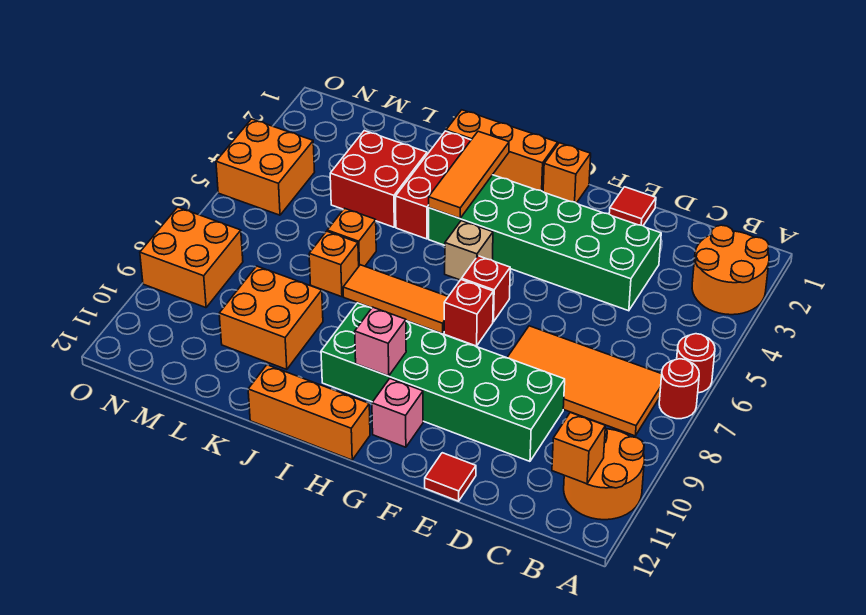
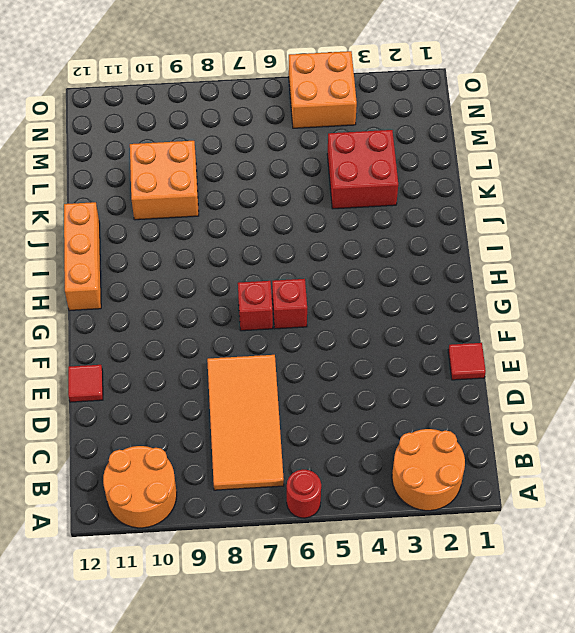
none -> red 1x1 round brick [659,359,699,419]
none -> green 2x6 brick [429,175,661,311]
none -> green 2x6 brick [321,303,565,461]

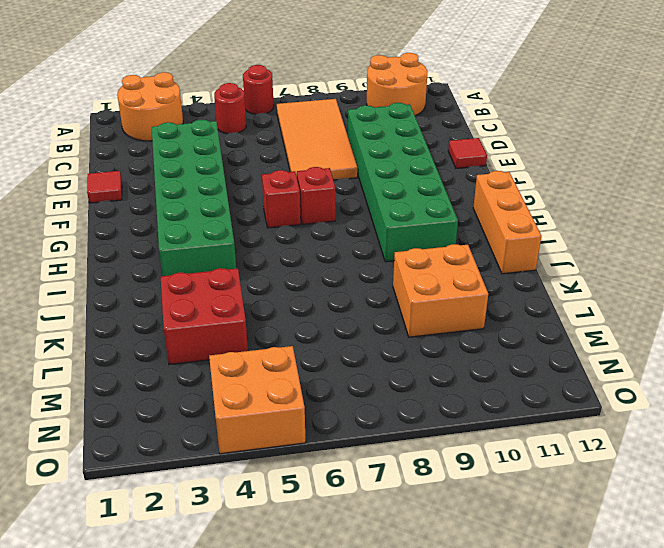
red 1x1 round brick [214,83,246,134] -> red 1x1 round brick moved to [659,359,699,419]
none -> orange 1x1 brick [543,143,591,203]
none -> pink 1x1 brick [372,379,423,447]
none -> orange 1x3 brick [446,110,558,192]

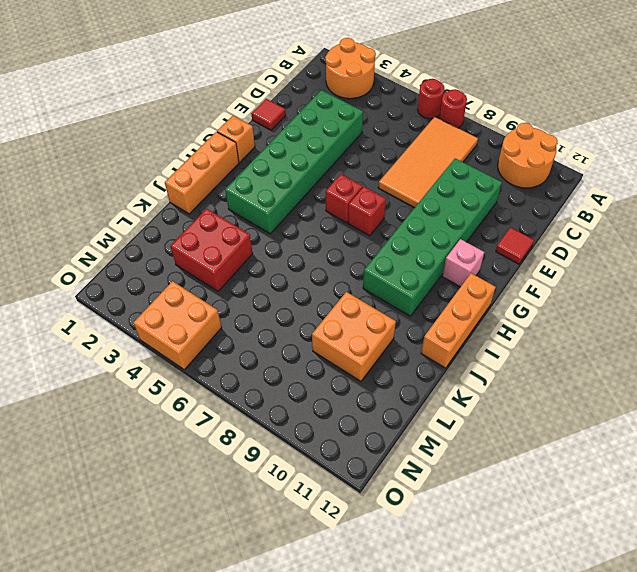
none -> tan 1x1 brick [445,221,493,280]
none -> orange 1x3 tile [343,265,448,334]
none -> red 1x3 brick [396,131,471,239]

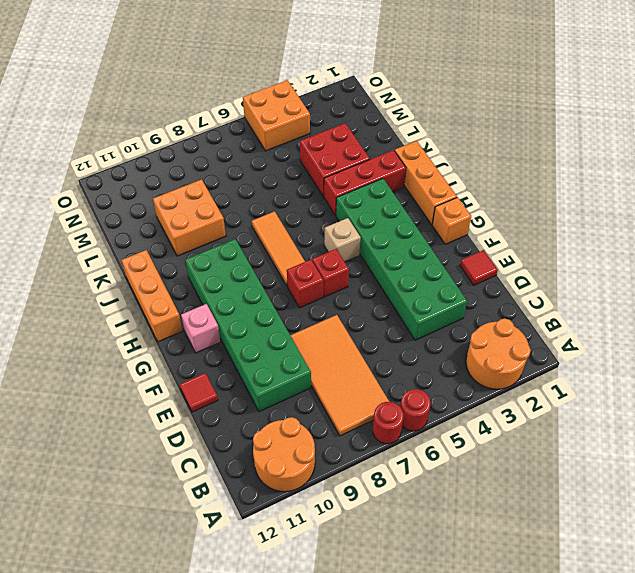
none -> orange 1x1 brick [327,208,376,266]
none -> orange 1x1 brick [309,231,359,297]
none -> orange 2x2 brick [140,207,243,308]

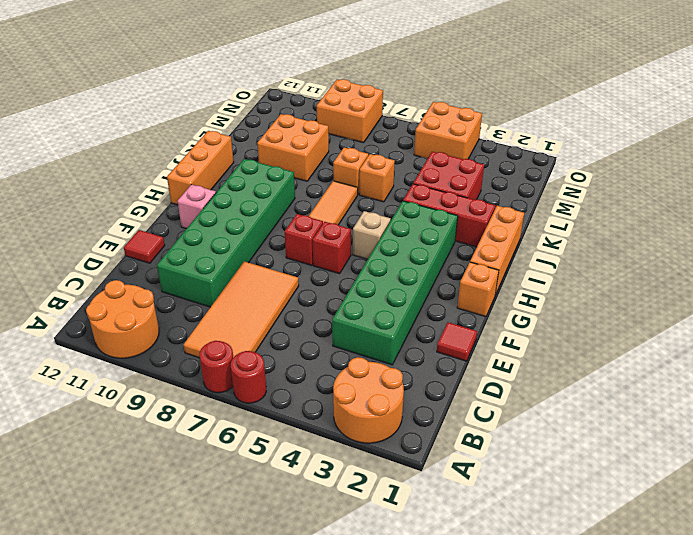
none -> orange 1x1 brick [552,412,605,484]
none -> pink 1x1 brick [355,307,406,376]
none -> orange 1x3 tile [429,131,509,218]

